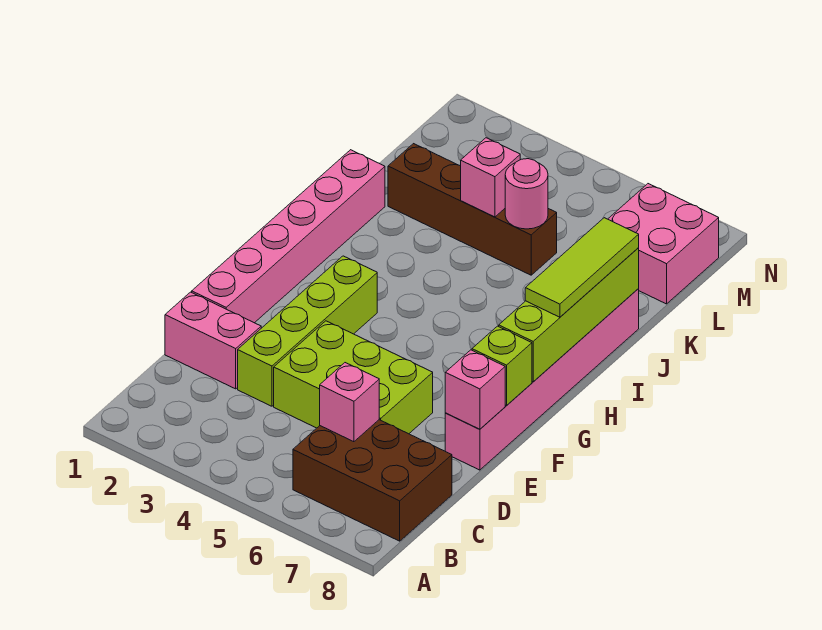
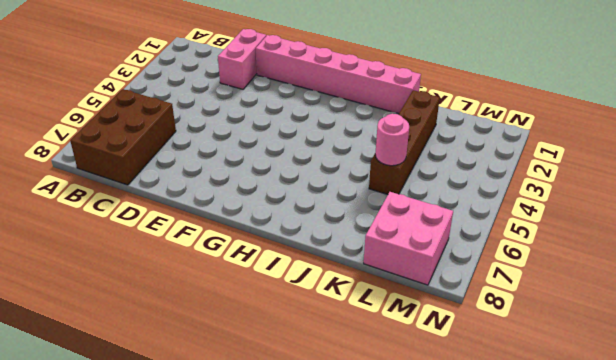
none -> lime 1x4 brick [238,256,377,406]
none -> lime 2x3 brick [274,321,433,434]
none -> pink 1x6 brick [445,289,639,470]

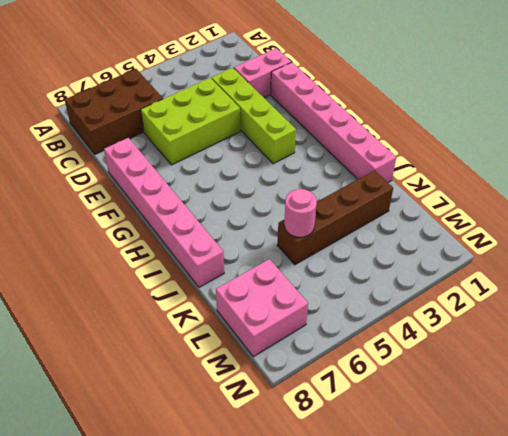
none -> pink 1x1 brick [320,363,379,442]
none -> pink 1x1 brick [445,350,505,429]
none -> lime 1x1 brick [472,326,532,406]

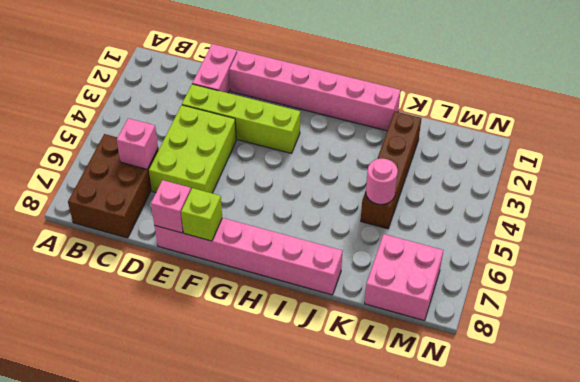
none -> lime 1x4 brick [499,248,639,382]
none -> pink 1x1 brick [461,138,520,217]
none -> lime 1x3 tile [525,218,639,317]

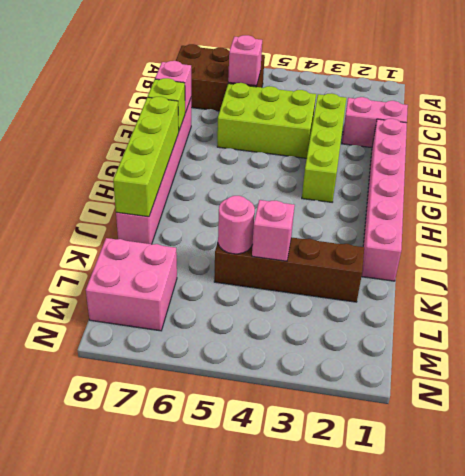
none -> lime 1x3 tile [525,218,639,317]

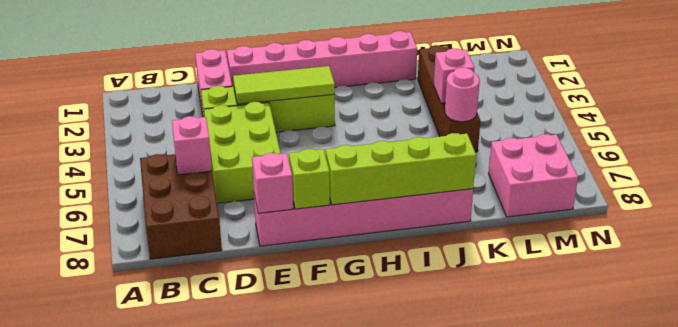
lime 1x3 tile [233,66,335,104] -> lime 1x3 tile moved to [525,218,639,317]

